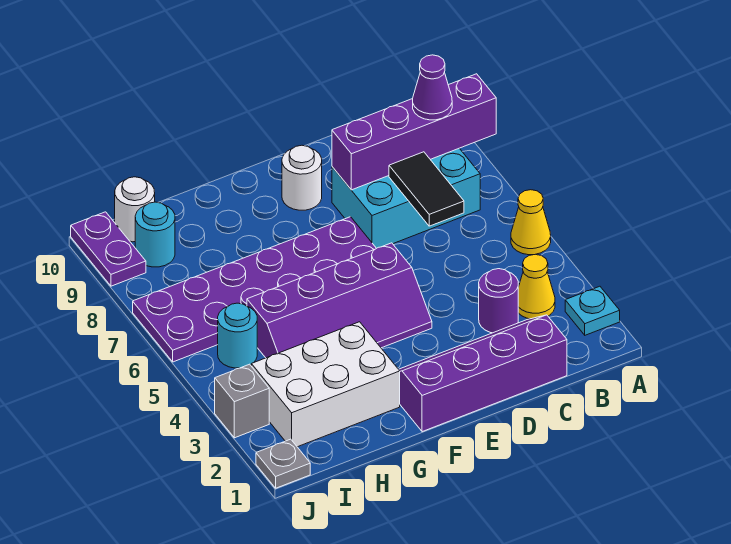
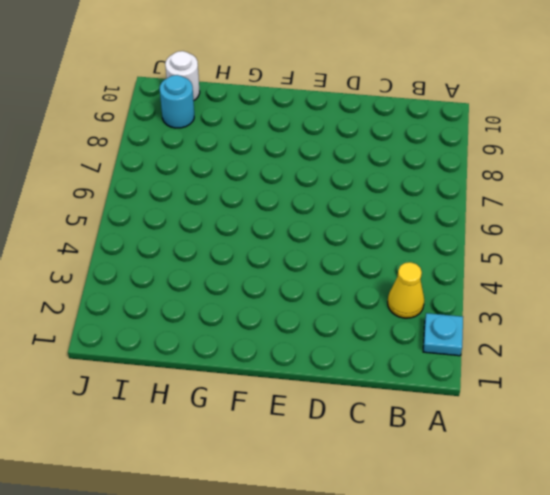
none -> yellow 1x1 cone [511,190,551,255]
none -> cyan 2x3 brick [332,148,480,248]
none -> purple 2x4 slope [399,315,567,432]

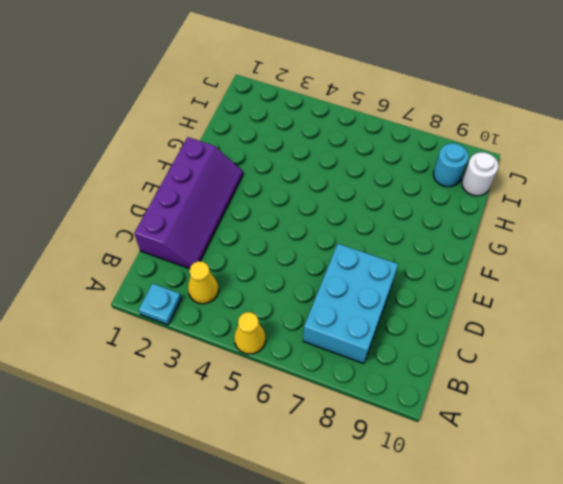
none -> purple 1x1 round brick [479,269,518,333]
none -> purple 2x4 slope [247,243,432,358]
none -> purple 2x6 plate [133,217,376,362]

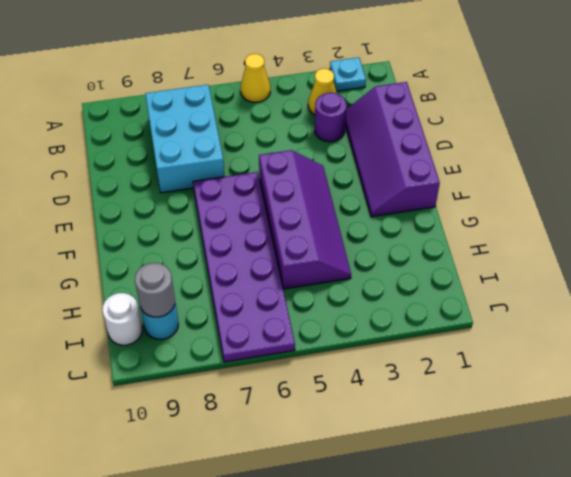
grey 1x1 round brick [135,263,175,317] -> none
none -> white 1x1 round brick [282,145,322,210]
none -> white 2x3 brick [251,322,400,447]
none -> cyan 1x1 round brick [218,303,257,368]

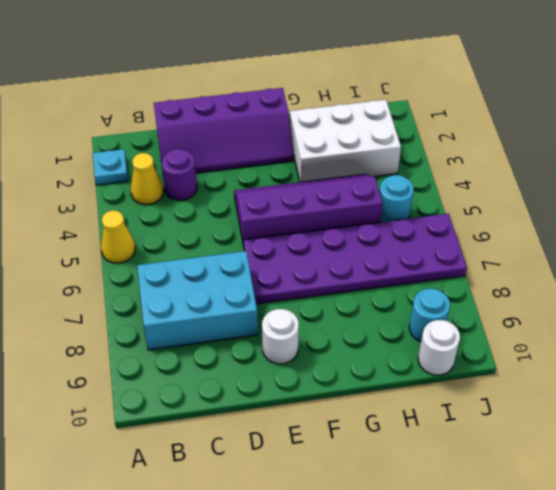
none -> grey 1x1 plate [256,439,310,488]
none -> grey 1x1 brick [215,364,269,438]
none -> purple 1x2 plate [71,212,146,286]

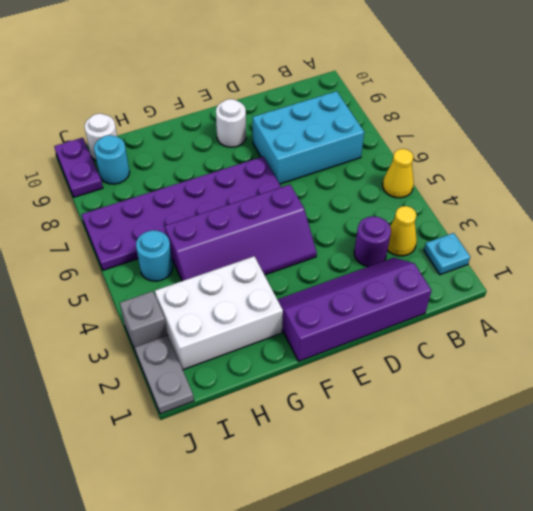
grey 1x2 plate [135,335,194,414] -> grey 1x1 plate [256,439,310,488]
none -> purple 1x4 brick [332,74,496,190]
none -> black 1x2 tile [389,152,464,226]
none -> purple 1x1 cone [413,55,452,120]

